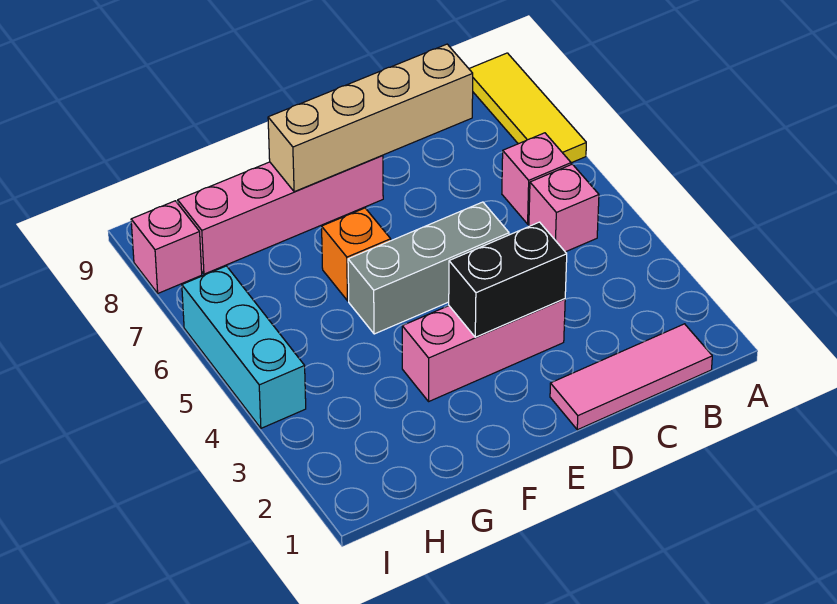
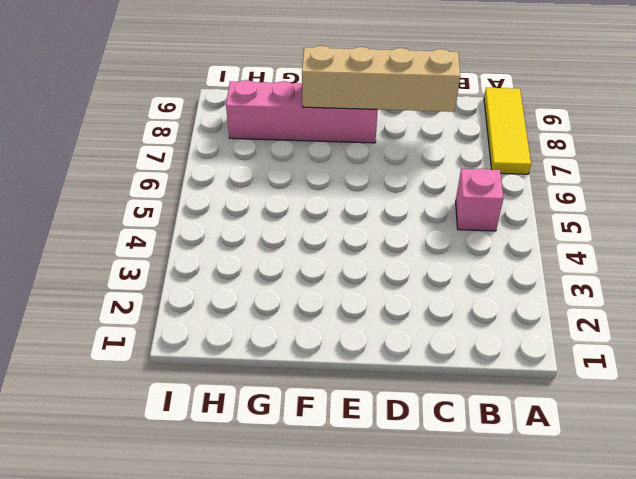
none -> pink 1x3 tile [550,324,712,430]
none -> pink 1x1 brick [502,133,571,224]
none -> pink 1x3 brick [402,299,565,401]

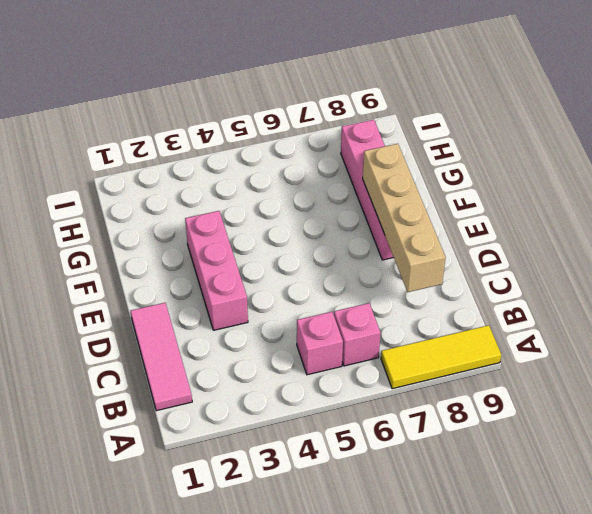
none -> grey 1x3 brick [348,202,509,334]
none -> orange 1x1 brick [322,208,391,301]
none -> cyan 1x3 brick [182,266,306,428]

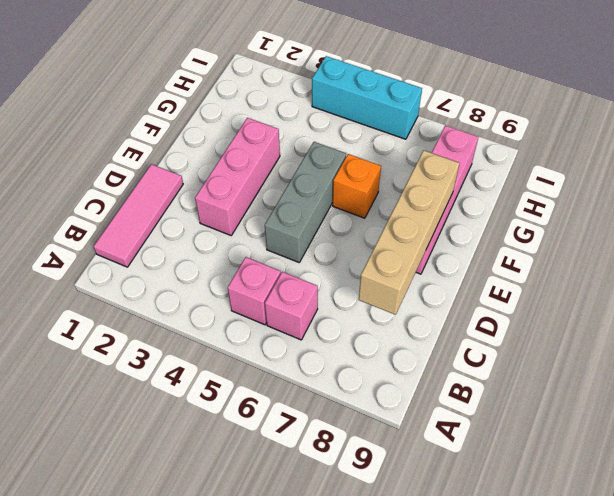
none -> yellow 1x3 tile [469,53,586,163]
none -> pink 1x1 brick [131,201,202,293]
none -> black 1x2 brick [449,222,567,337]

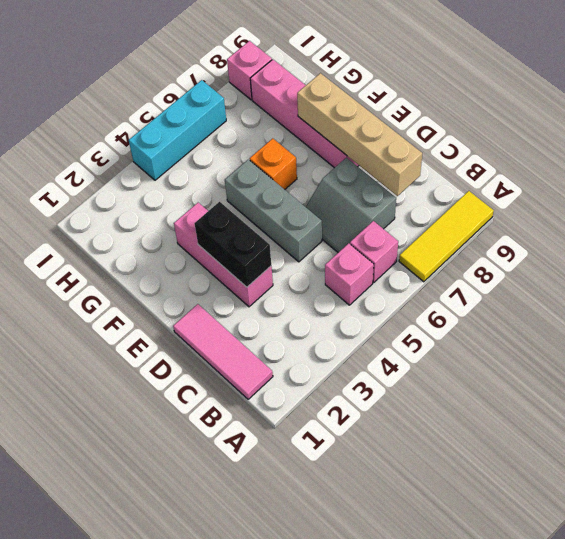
grey 2x2 slope [306,157,396,252] -> none

